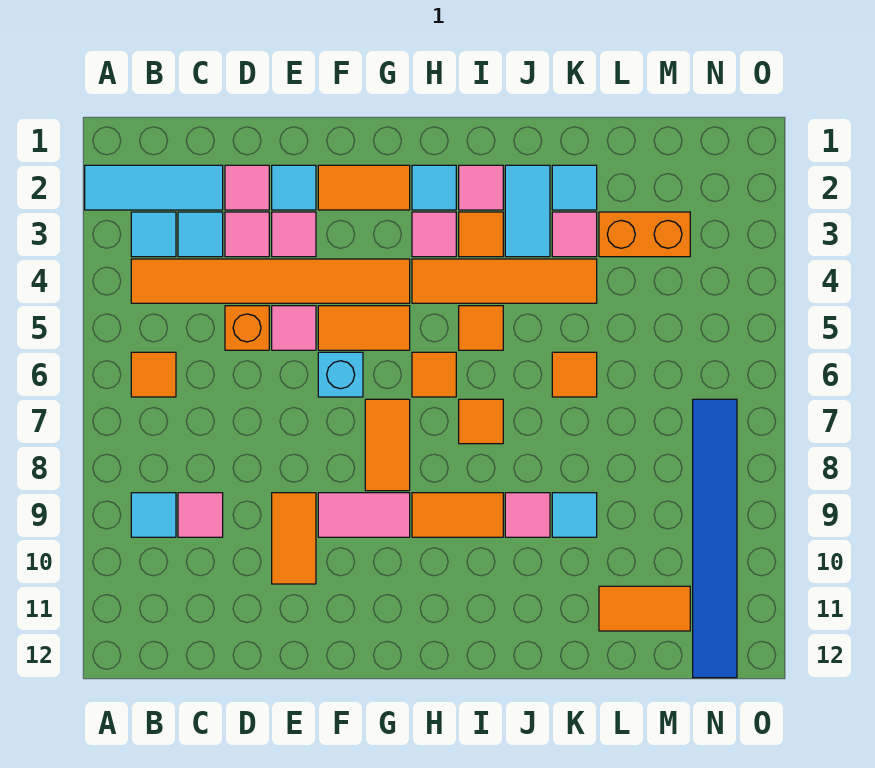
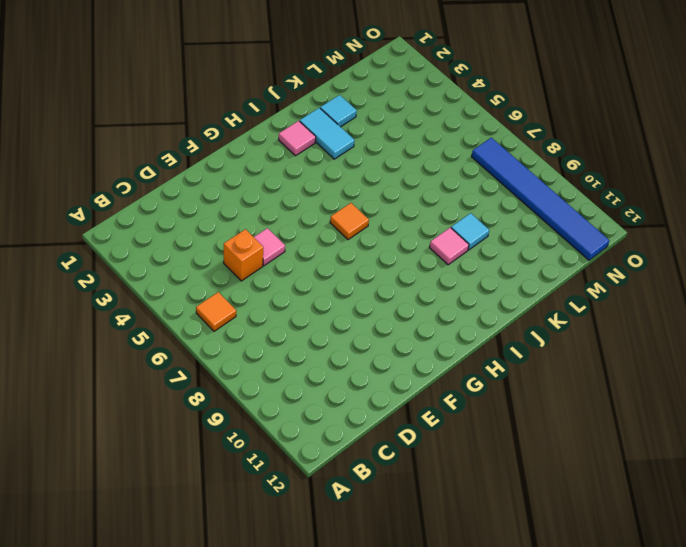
none -> cyan 1x3 tile [85,165,223,210]
none -> cyan 1x1 tile [131,212,176,257]
none -> orange 1x6 tile [131,259,410,303]
none -> cyan 1x1 tile [131,493,176,537]

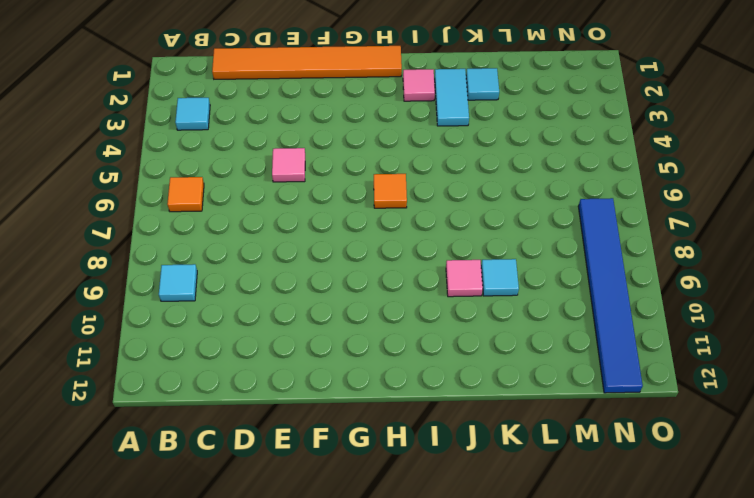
orange 1x6 tile [212,46,402,79] -> orange 1x6 tile moved to [131,259,410,303]
none -> cyan 1x3 tile [85,165,223,210]
none -> cyan 1x1 tile [178,212,223,257]
none -> pink 1x1 tile [178,493,223,537]
none -> pink 1x1 tile [225,165,269,210]

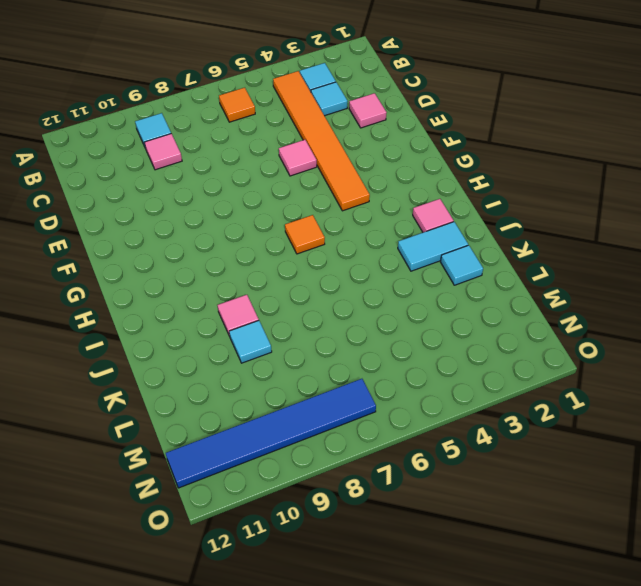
none -> cyan 1x3 tile [85,165,223,210]
none -> pink 1x1 tile [225,212,269,257]
none -> orange 1x1 brick [225,306,269,350]
none -> cyan 1x1 tile [272,165,316,210]

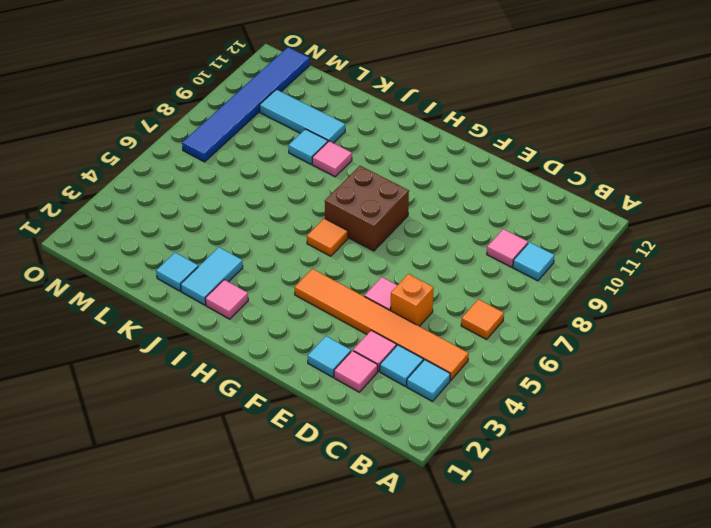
brown 2x2 brick [325,166,409,251] -> orange 1x2 tile [365,399,410,491]
cyan 1x3 tile [260,89,345,143] -> cyan 1x3 tile moved to [85,165,223,210]
none -> pink 1x1 tile [272,212,316,257]
none -> orange 1x2 tile [272,493,316,584]
none -> orange 1x2 tile [318,165,410,210]
none -> orange 1x2 tile [318,306,410,350]

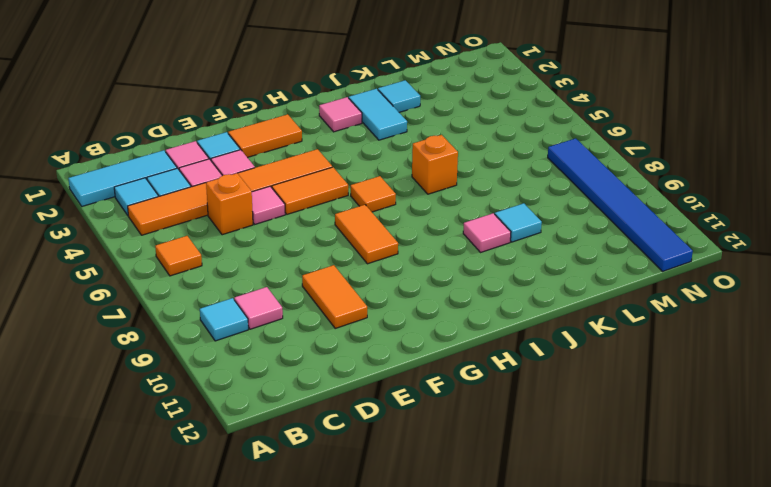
orange 1x1 brick [412,135,458,194] -> none
none -> cyan 1x1 brick [318,352,363,397]
none -> pink 1x2 tile [318,493,410,537]
none -> cyan 1x1 tile [412,165,456,210]
none -> pink 1x1 tile [412,212,456,257]

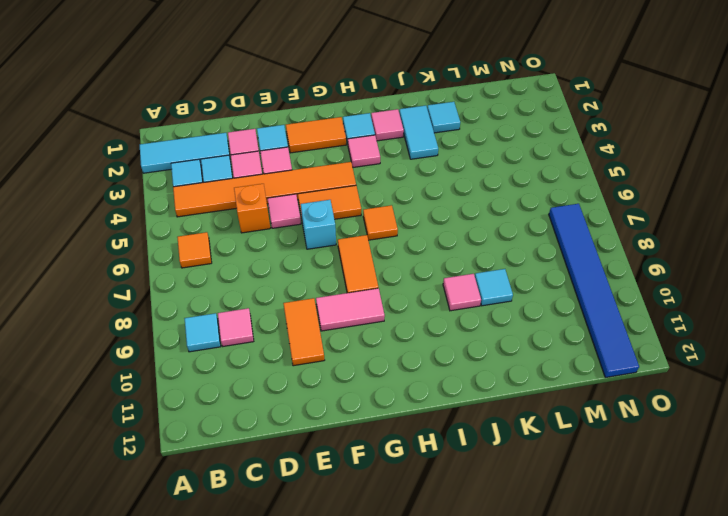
none -> orange 1x4 tile [412,259,597,303]
none -> orange 1x2 tile [412,493,503,537]
none -> orange 1x1 tile [459,212,503,257]
none -> orange 1x1 tile [459,306,503,350]

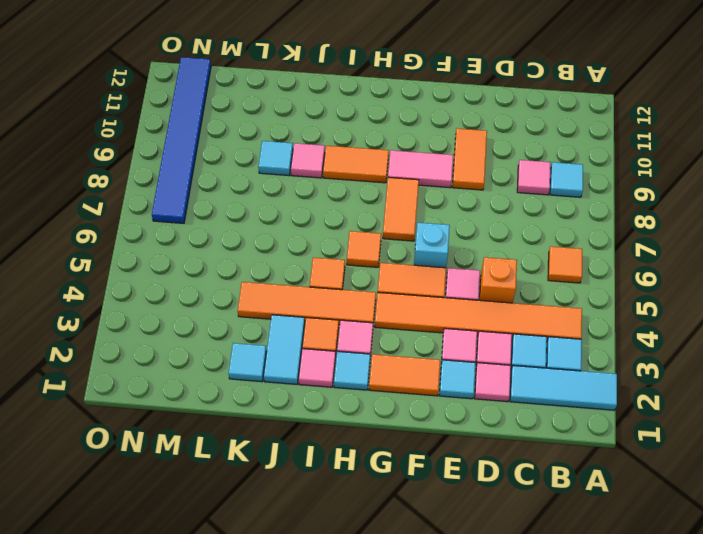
none -> orange 1x1 tile [459,399,503,444]
none -> pink 1x1 tile [552,212,597,257]
none -> orange 1x1 tile [552,352,597,397]
none -> orange 1x2 brick [599,212,690,257]

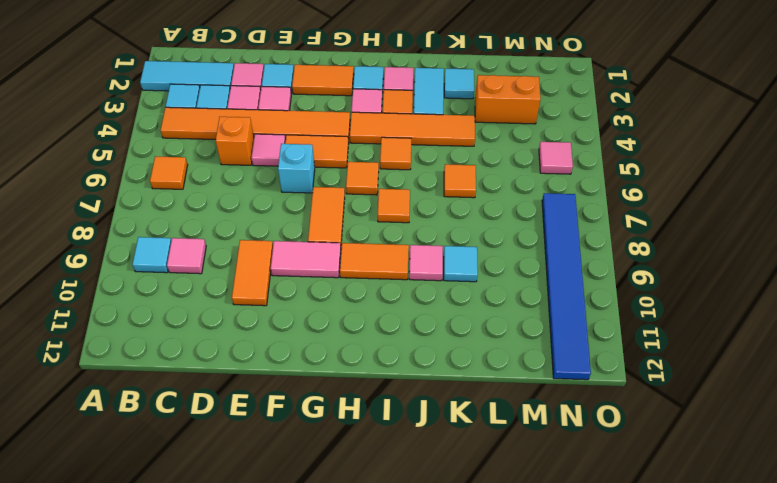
pink 1x1 tile [539,142,573,174] -> pink 1x1 tile moved to [552,212,597,257]
none -> orange 1x2 tile [599,586,690,631]

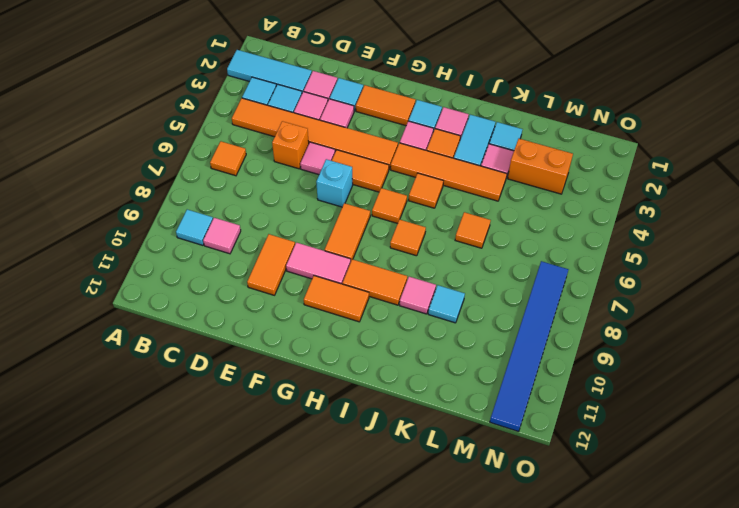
orange 1x2 tile [304,276,369,322] -> orange 1x2 tile moved to [599,586,690,631]

